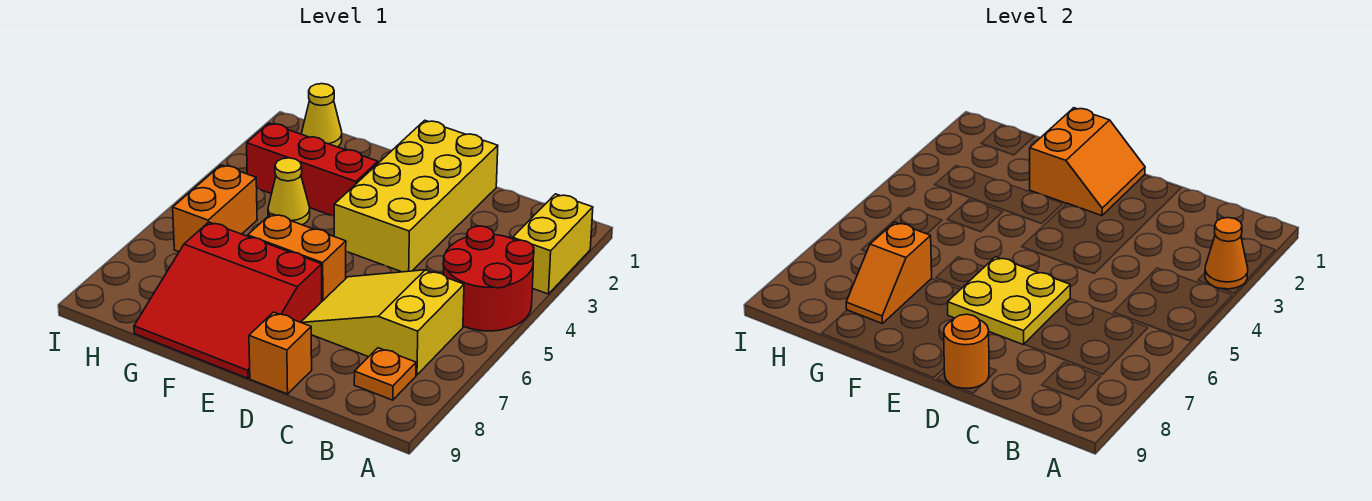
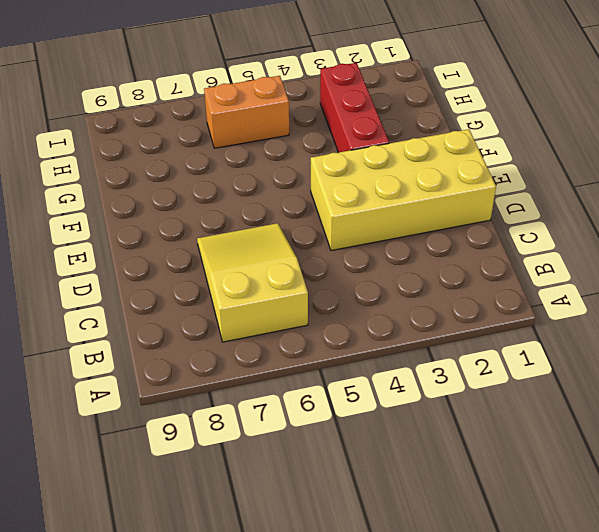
none -> yellow 1x2 brick [513,194,593,294]
none -> red 2x2 round brick [443,226,534,331]
none -> orange 1x1 plate [354,348,416,400]

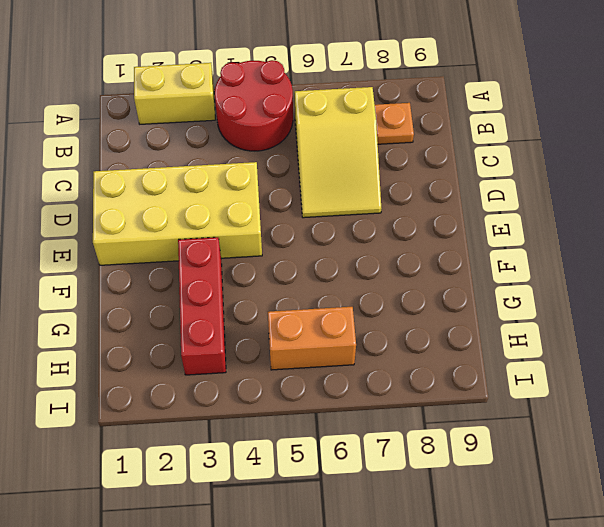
none -> orange 1x1 brick [249,312,312,394]
none -> orange 1x2 brick [248,214,346,301]
none -> red 3x3 slope [134,222,322,378]

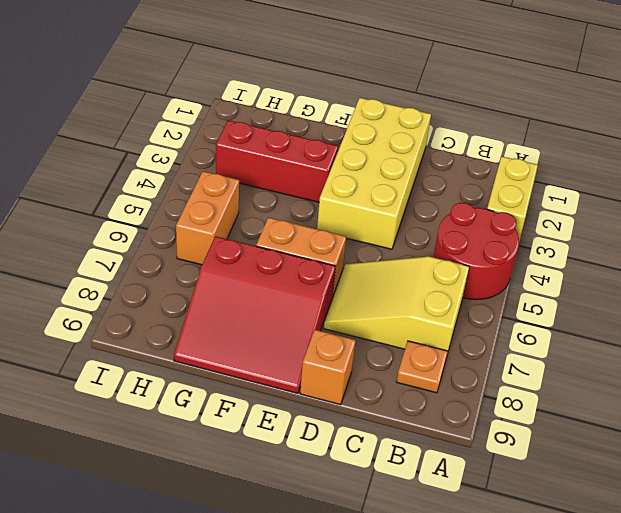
none -> yellow 1x1 cone [268,158,310,225]
none -> yellow 1x1 cone [302,84,342,147]
none -> orange 1x1 cone [1205,218,1248,289]

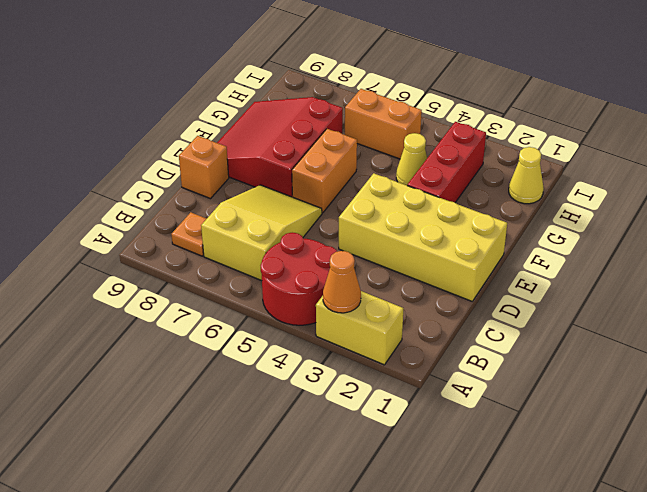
none -> yellow 2x2 plate [948,257,1070,345]
none -> orange 1x1 round brick [944,314,989,388]
none -> orange 2x2 slope [1030,108,1145,216]

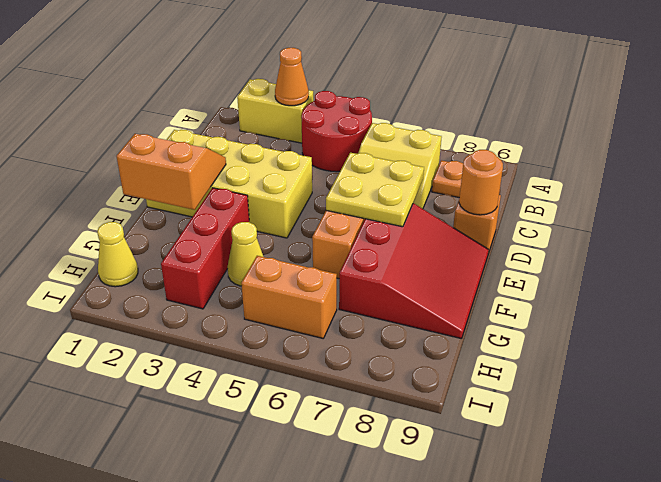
none -> orange 1x2 slope [846,222,932,324]

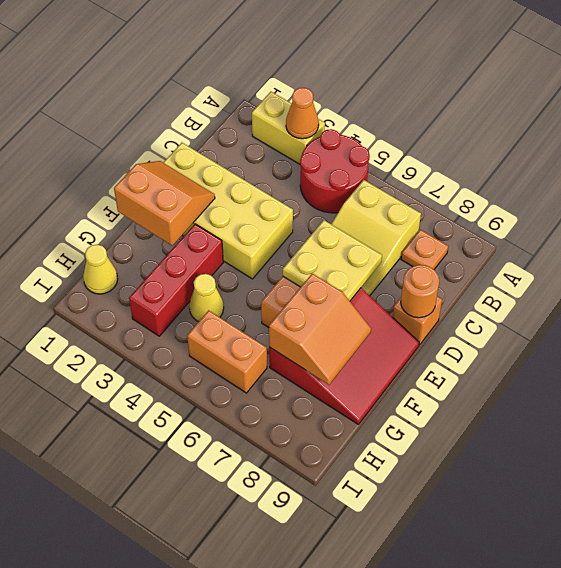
orange 2x2 slope [269,273,371,385] -> orange 1x2 slope [846,222,932,324]

